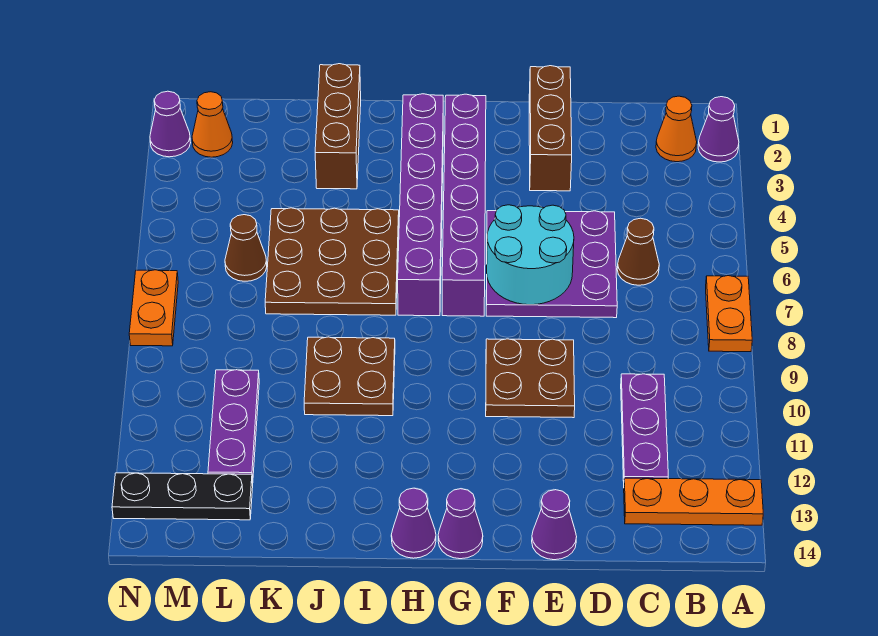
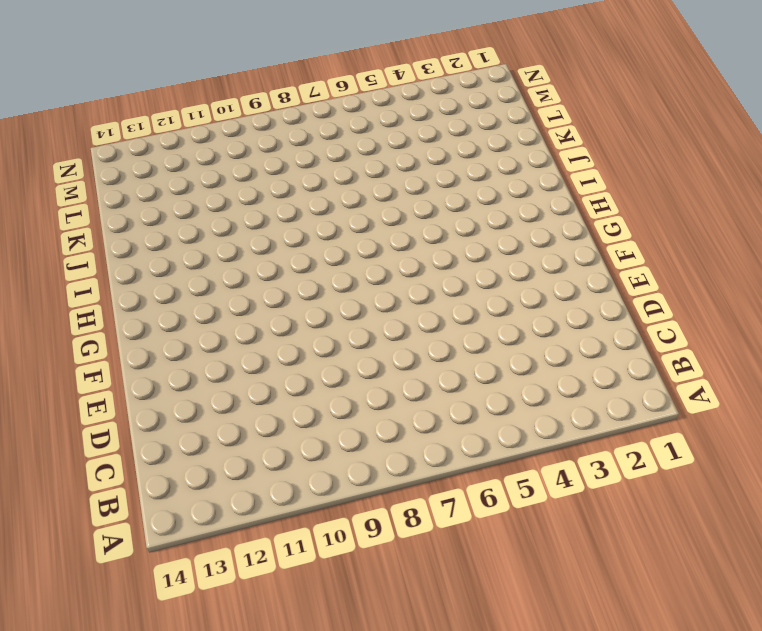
none -> purple 1x1 cone [698,97,739,162]
none -> orange 1x2 plate [706,276,752,352]
none -> orange 1x3 plate [624,478,763,525]

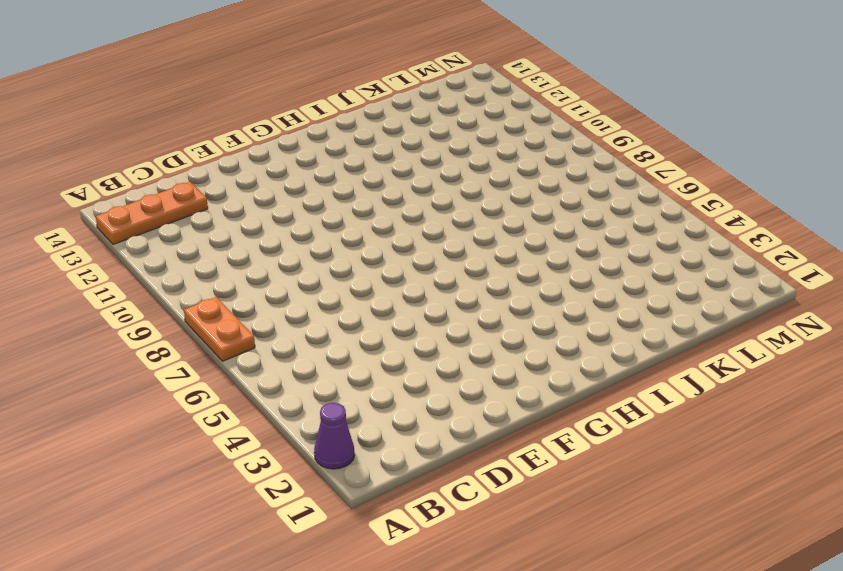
none -> orange 1x1 cone [656,96,697,162]
none -> brown 1x1 cone [617,218,659,285]
none -> purple 1x3 plate [621,374,668,481]

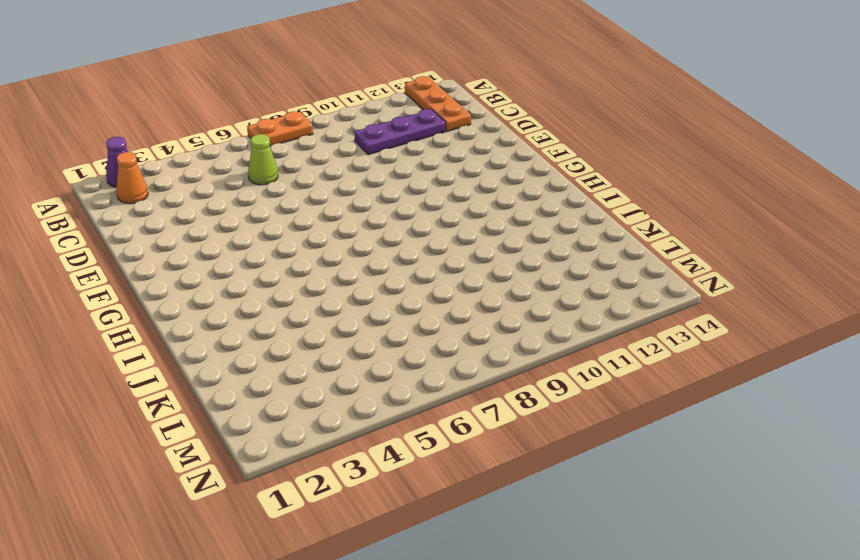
lime 1x1 cone [248,134,278,185] -> brown 1x1 cone [617,218,659,285]
none -> purple 3x3 plate [486,211,617,318]
none -> brown 1x3 brick [529,66,572,191]
none -> brown 2x2 plate [486,339,575,418]

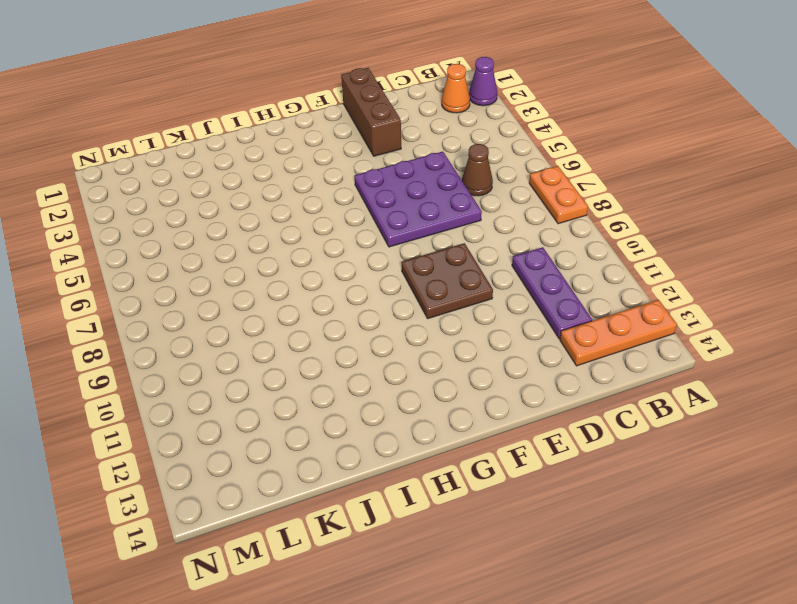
none -> purple 1x1 cone [532,490,577,560]
none -> purple 1x6 brick [442,94,486,316]
none -> purple 1x1 cone [438,489,483,559]

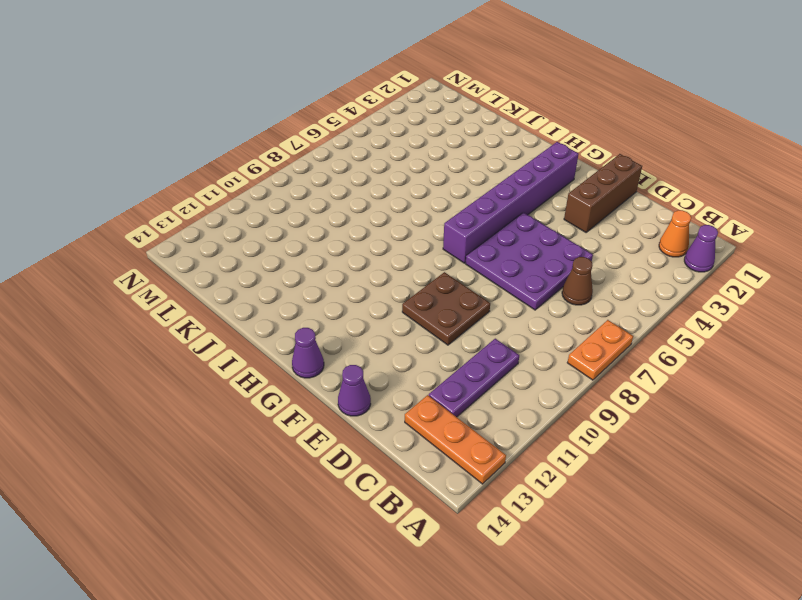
none -> purple 1x6 brick [398,94,443,316]
none -> purple 1x1 cone [391,488,436,558]
none -> brown 3x3 plate [265,208,399,315]

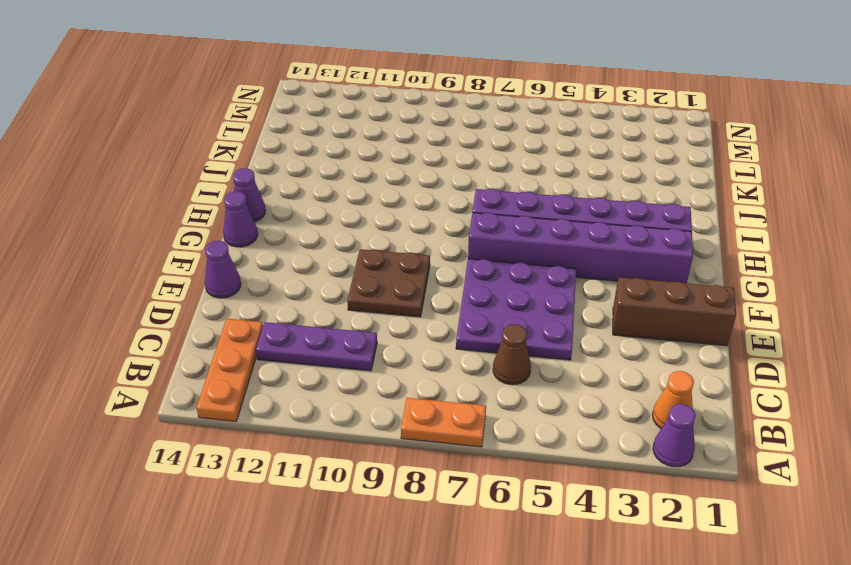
none -> brown 3x3 plate [265,208,399,315]
none -> brown 2x2 plate [304,337,395,416]
none -> brown 1x3 brick [315,64,361,189]

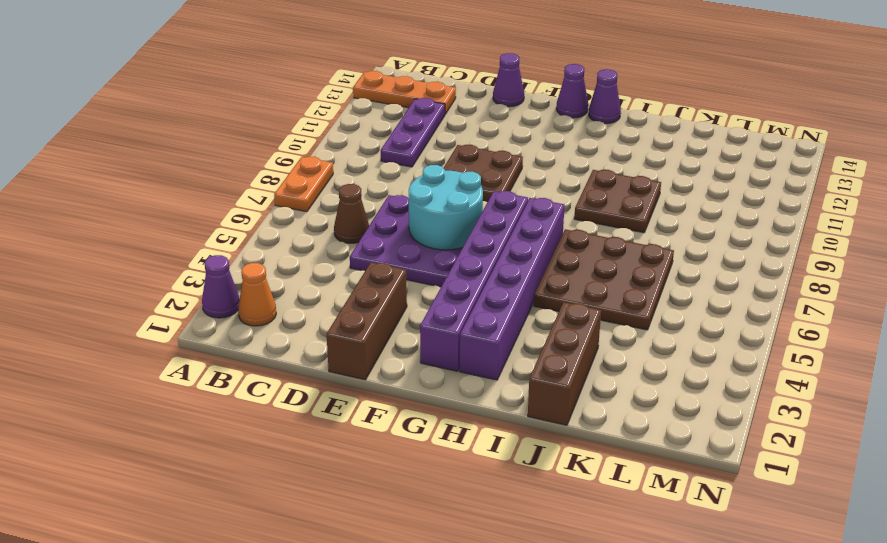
none -> brown 1x1 cone [225,215,267,281]
none -> purple 1x3 plate [208,370,259,483]
none -> black 1x3 plate [112,473,253,520]

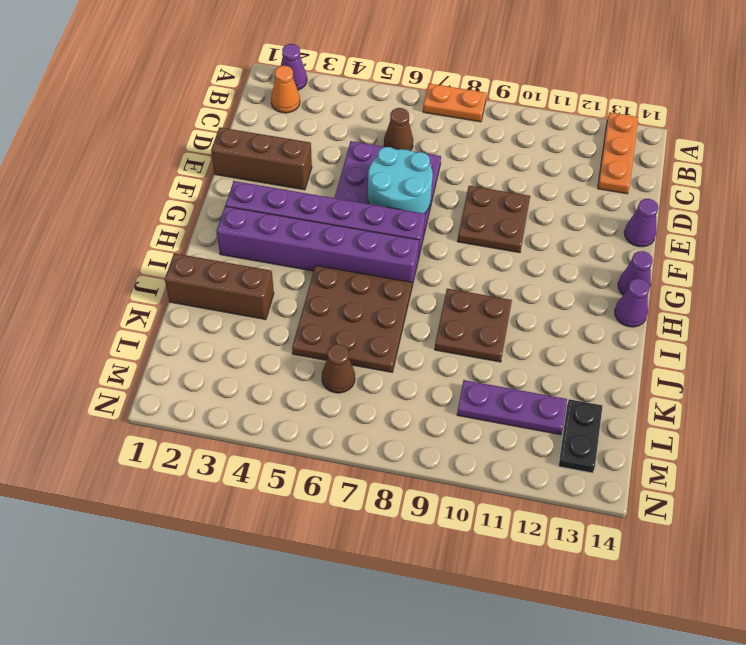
black 1x2 plate [559,399,602,473] -> black 1x3 plate [112,473,253,520]
none -> purple 1x3 plate [621,374,668,481]
none -> orange 1x1 cone [192,92,233,157]
none -> purple 1x1 cone [150,91,191,157]

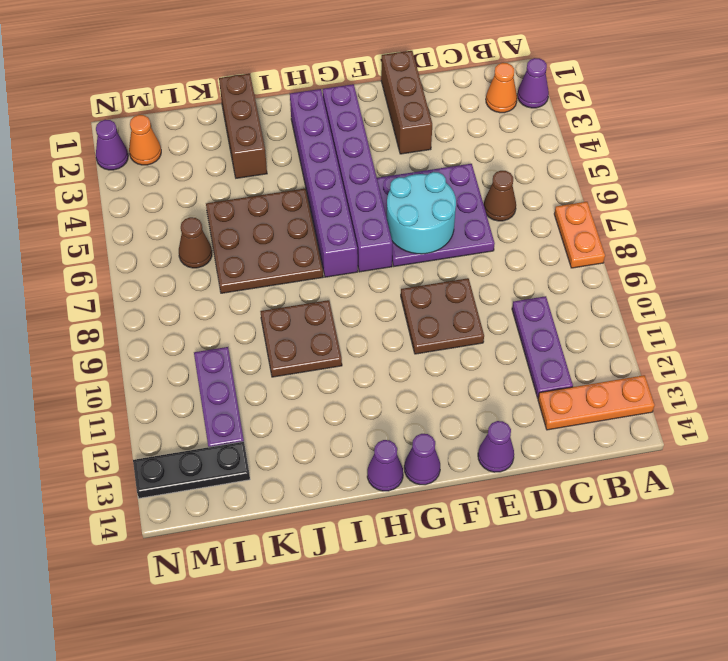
none -> orange 1x2 plate [129,270,178,346]

